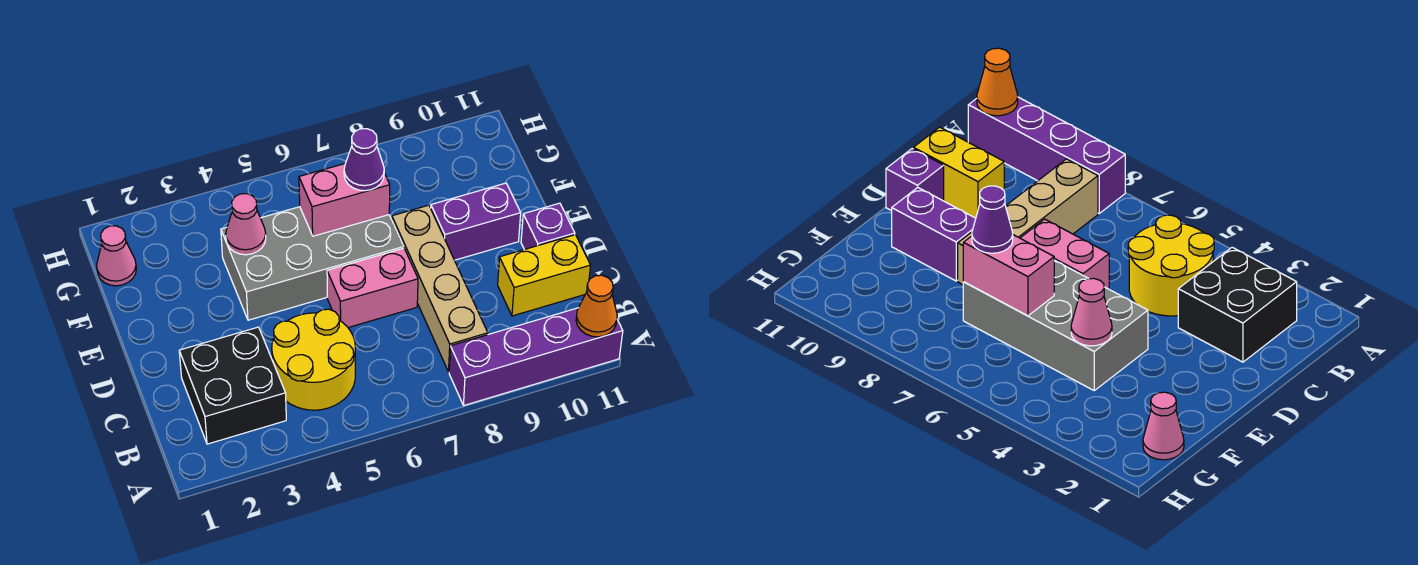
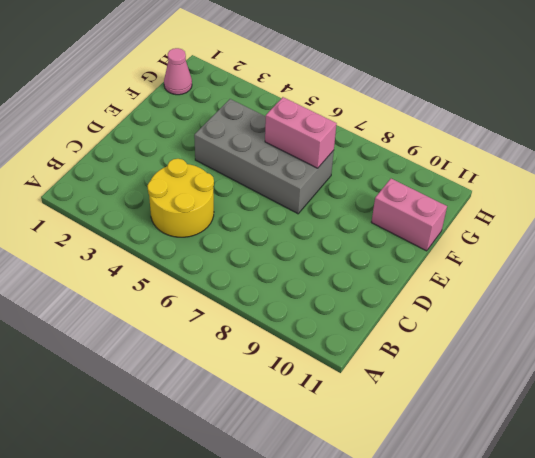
pink 1x2 brick [371,179,447,251] -> pink 1x2 brick moved to [327,248,418,328]
none -> purple 1x4 brick [449,308,623,405]
none -> black 2x2 brick [179,327,286,444]
none -> tan 1x4 brick [392,205,488,372]

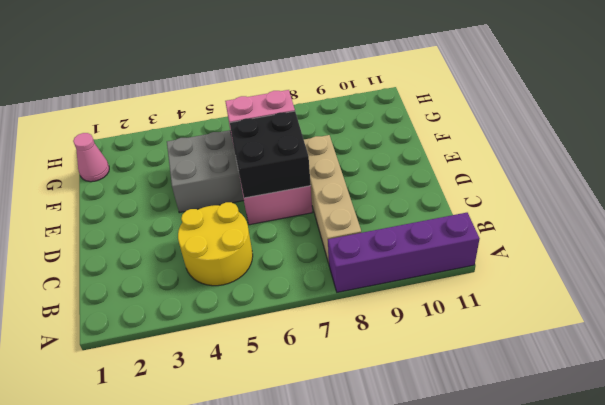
black 2x2 brick [230,111,311,198] -> black 2x2 brick moved to [179,327,286,444]
none -> yellow 1x2 brick [498,235,591,316]
none -> purple 1x1 brick [521,203,575,249]
none -> purple 1x2 brick [431,183,521,260]

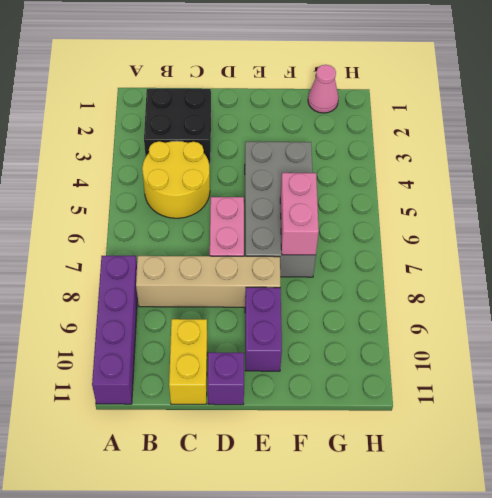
none -> orange 1x1 cone [576,275,617,337]
none -> pink 1x1 cone [226,194,266,255]
none -> purple 1x1 cone [344,129,384,191]

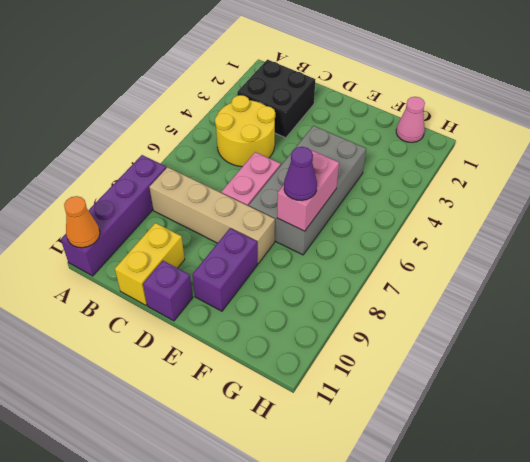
none -> pink 1x1 cone [226,194,266,255]

